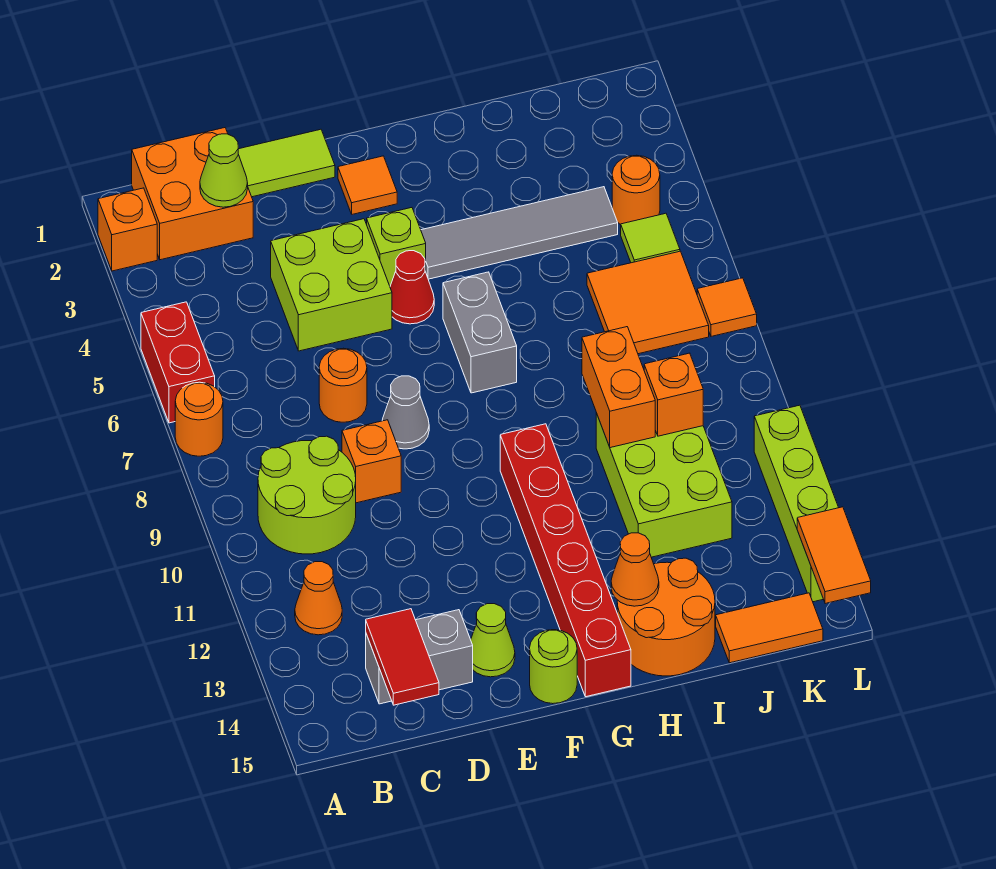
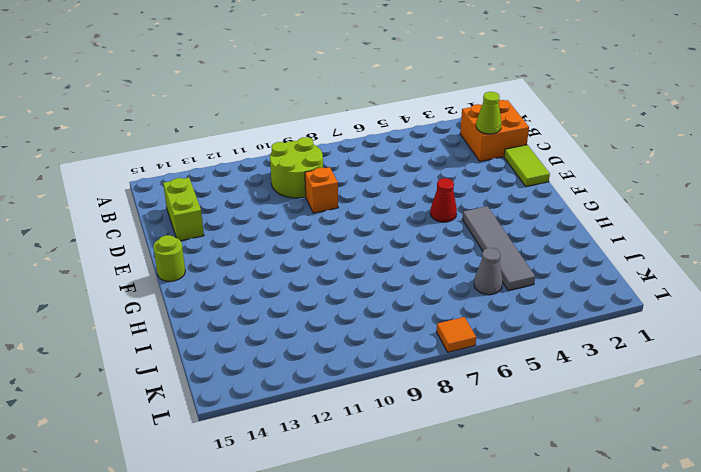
lime 1x2 brick [163,178,204,241] -> grey 1x2 brick [366,610,473,704]
grey 1x1 cone [474,248,503,295] -> grey 1x1 cone moved to [382,376,429,449]
none -> orange 1x1 brick [98,188,157,271]
none -> red 1x2 brick [141,302,215,423]
none -> orange 1x1 round brick [175,382,223,456]
none -> orange 1x1 cone [295,562,342,635]

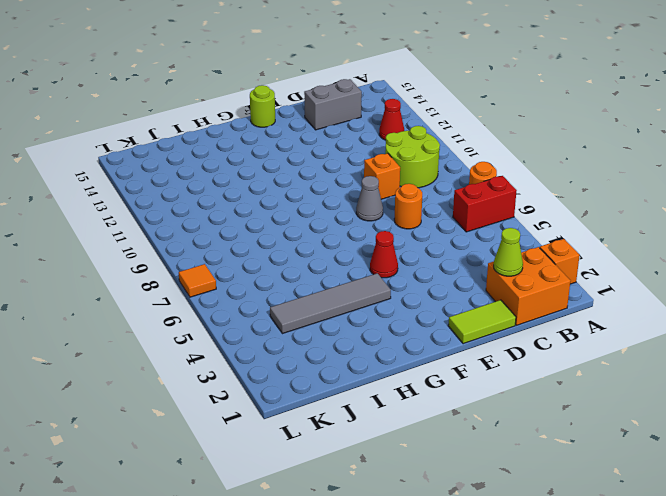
red 1x2 brick [453,176,517,232] -> red 1x2 brick turned to [141,302,215,423]
red 1x1 cone [379,99,404,140] -> orange 1x1 cone [295,562,342,635]
none -> lime 2x2 brick [271,219,392,351]
none -> lime 1x1 cone [471,604,515,677]
none -> orange 1x1 tile [338,156,397,214]
none -> lime 1x1 brick [367,208,426,286]

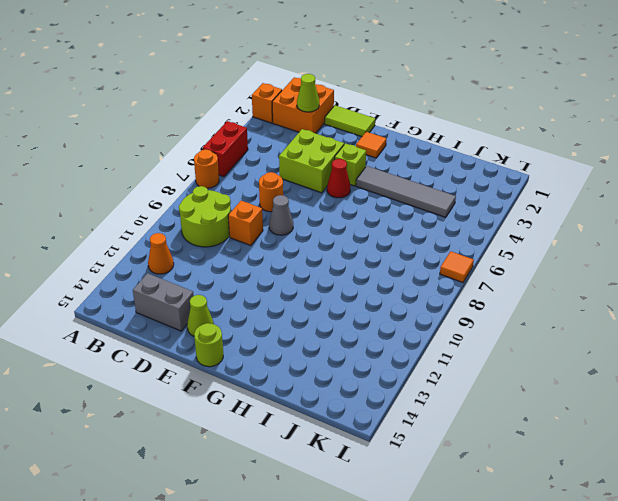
none -> grey 1x2 brick [443,272,517,393]
none -> red 1x6 brick [500,424,631,697]
none -> orange 2x2 round brick [617,558,715,676]
none -> lime 2x3 brick [596,413,732,557]

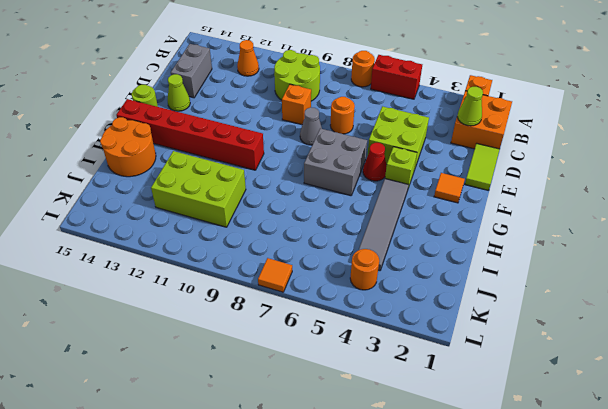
grey 2x2 brick [304,129,367,196] -> grey 1x2 brick [443,272,517,393]
none -> orange 2x2 tile [587,251,709,354]
none -> orange 1x2 tile [716,593,823,663]
none -> lime 1x1 tile [621,213,680,263]
none -> lime 1x4 brick [754,405,839,602]

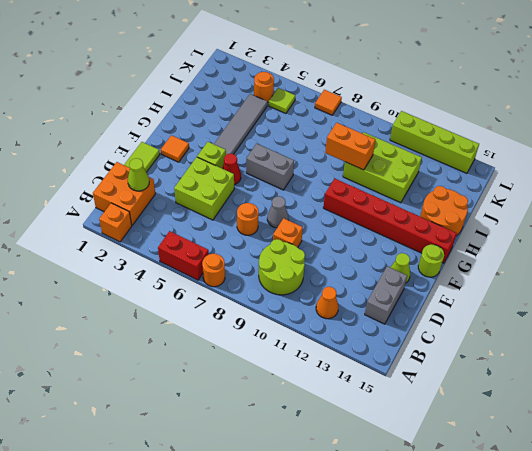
none -> orange 2x2 tile [587,251,709,354]
none -> orange 1x2 tile [716,593,823,663]
none -> red 1x2 tile [366,609,439,705]
none -> orange 1x1 cone [611,533,659,606]

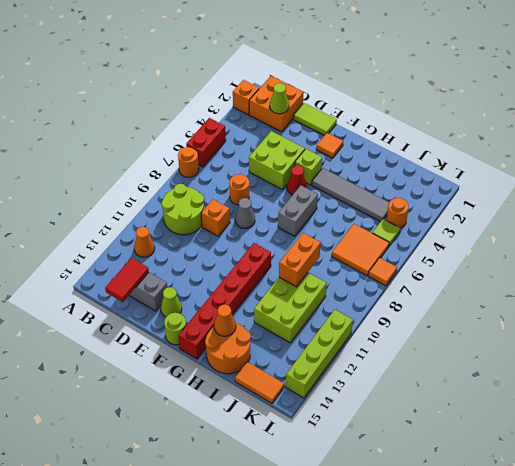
none -> orange 1x1 brick [644,353,703,436]
none -> orange 1x2 tile [797,507,871,604]

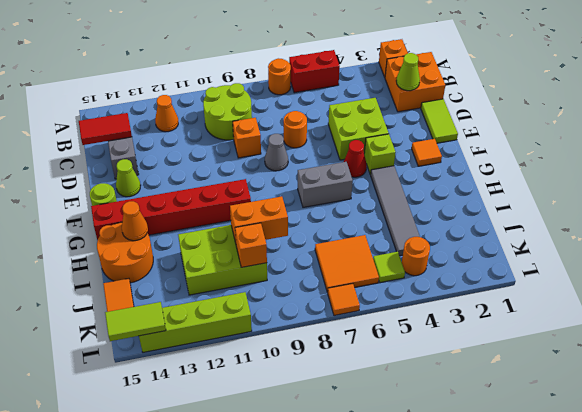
lime 1x2 tile [105,302,166,341] -> orange 1x2 tile [797,507,871,604]

